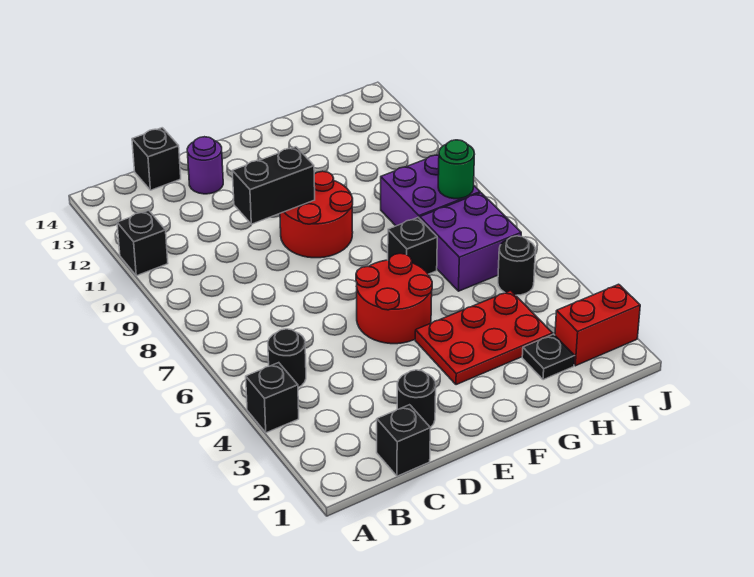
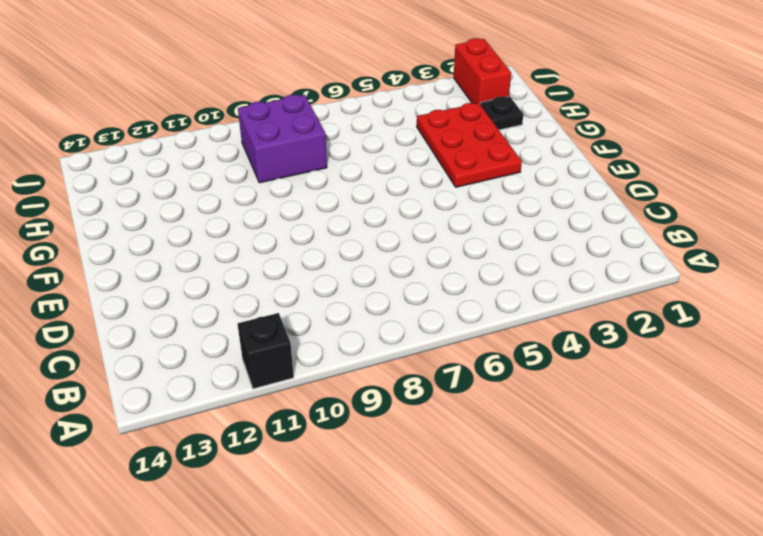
none -> black 1x1 brick [246,363,299,433]
none -> black 1x1 round brick [268,329,306,387]
none -> black 1x1 brick [377,405,430,476]

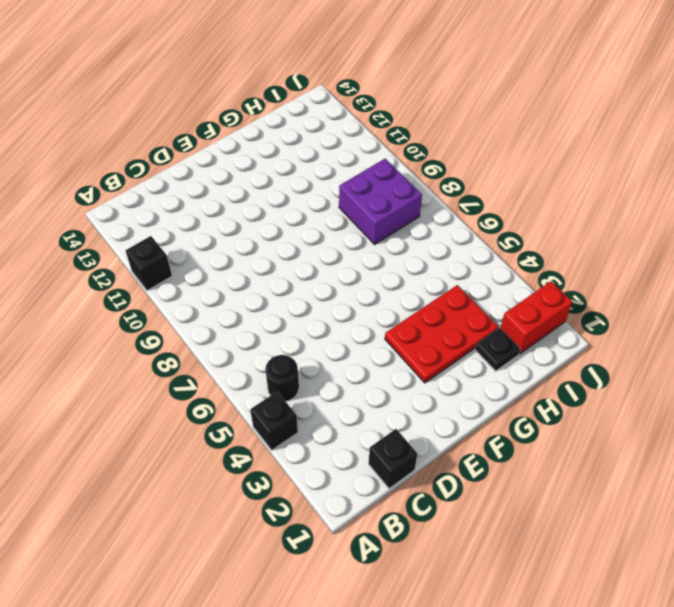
none -> black 1x1 brick [132,128,181,190]
none -> black 1x1 round brick [397,370,436,428]
none -> purple 1x1 round brick [187,137,223,194]

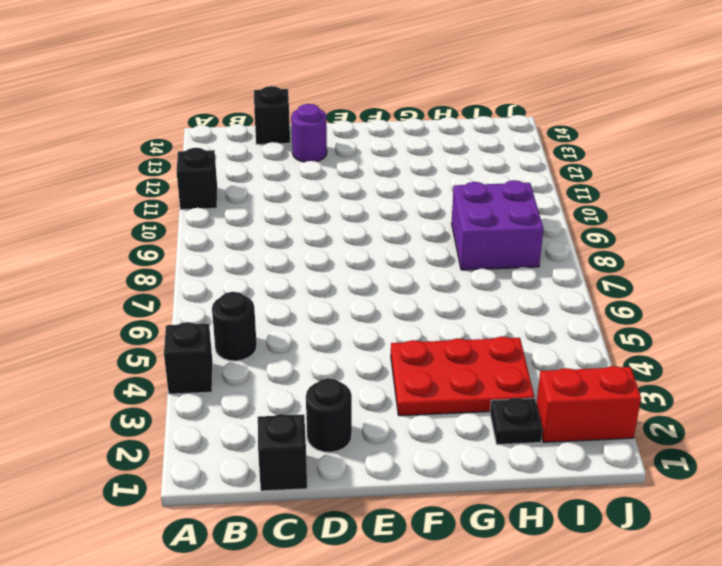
none -> red 2x2 round brick [356,253,432,344]
none -> red 2x2 round brick [280,171,353,258]
none -> black 1x1 brick [388,218,437,274]

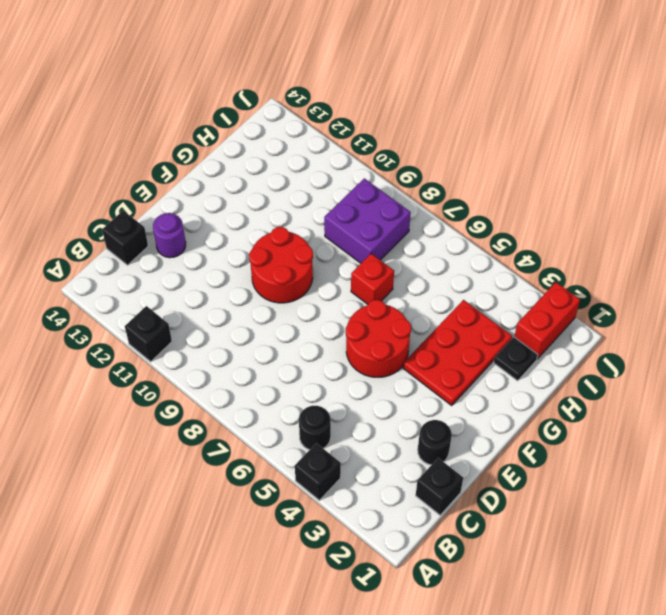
red 1x1 brick [351,254,394,304] -> black 1x1 brick [388,218,437,274]
none -> purple 2x2 brick [420,193,521,291]
none -> black 1x1 round brick [498,236,535,295]
none -> black 1x2 brick [232,147,315,224]

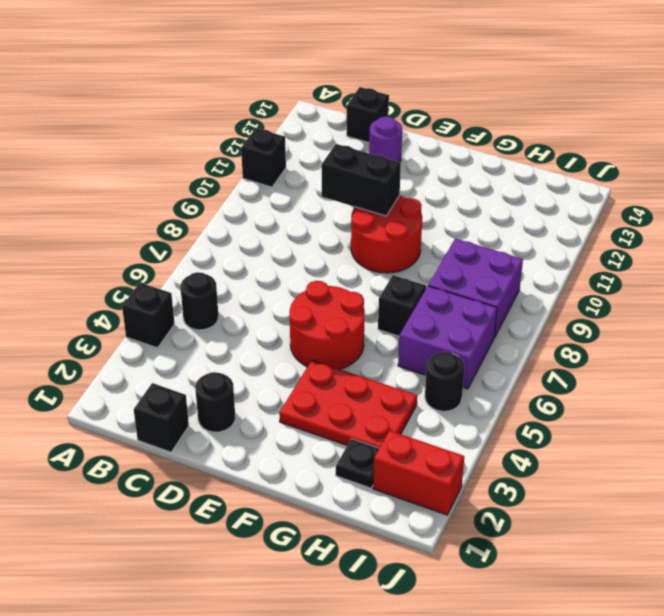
none -> green 1x1 round brick [438,140,474,199]

